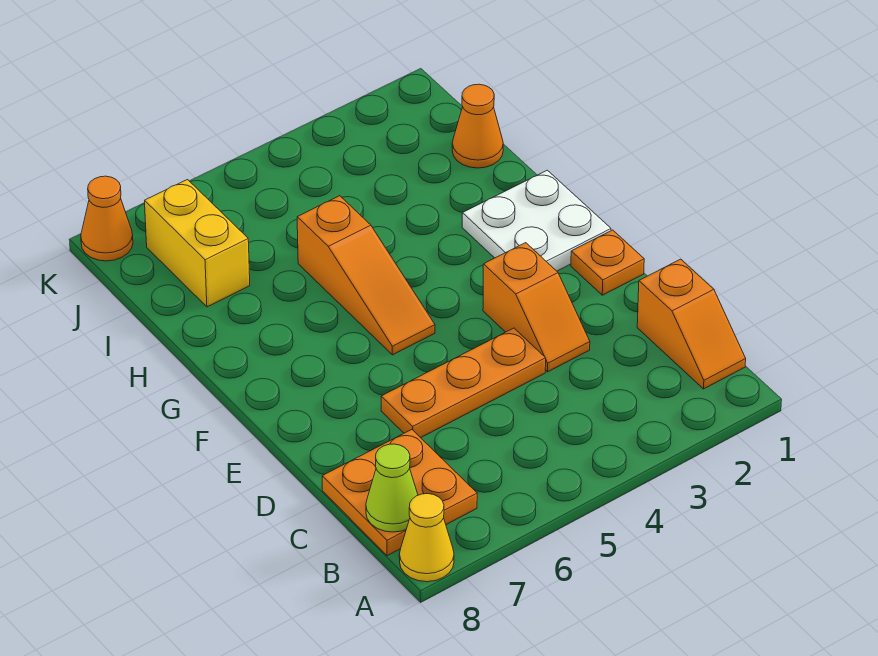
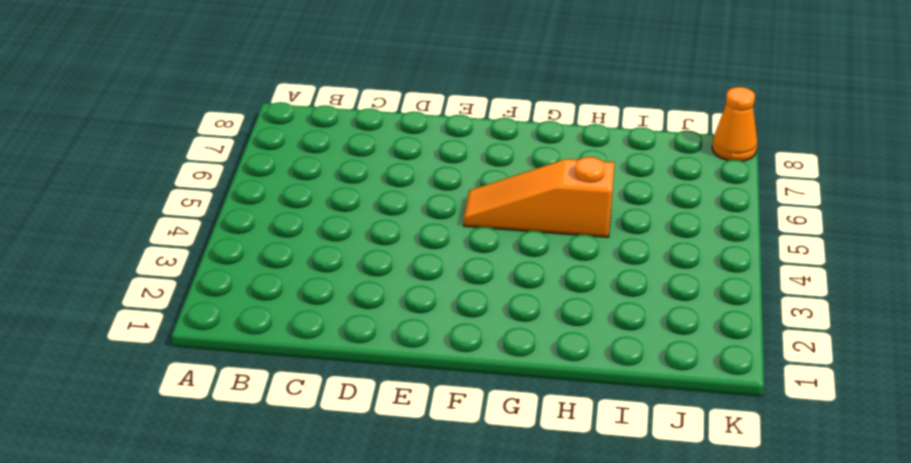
none -> yellow 1x1 cone [399,494,454,582]
none -> orange 1x2 slope [637,259,746,389]
none -> orange 2x2 plate [322,430,477,556]

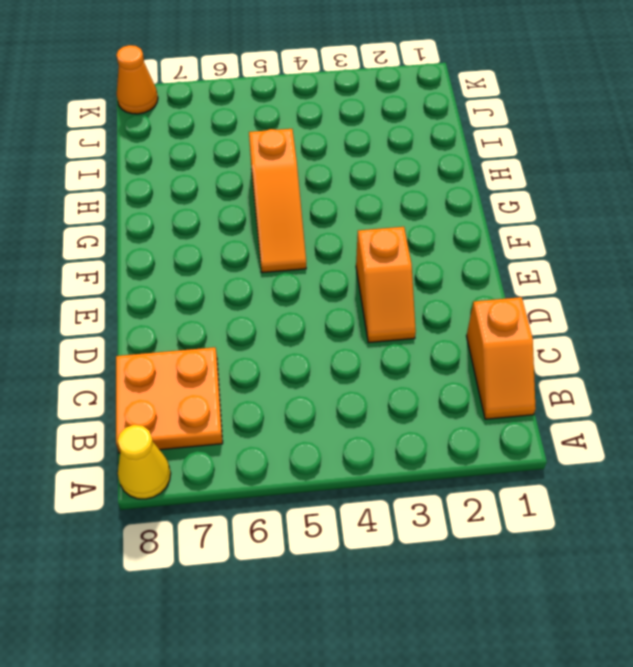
none -> orange 1x3 plate [381,328,546,438]
none -> orange 1x1 plate [571,230,644,295]
none -> white 2x2 plate [462,170,611,271]

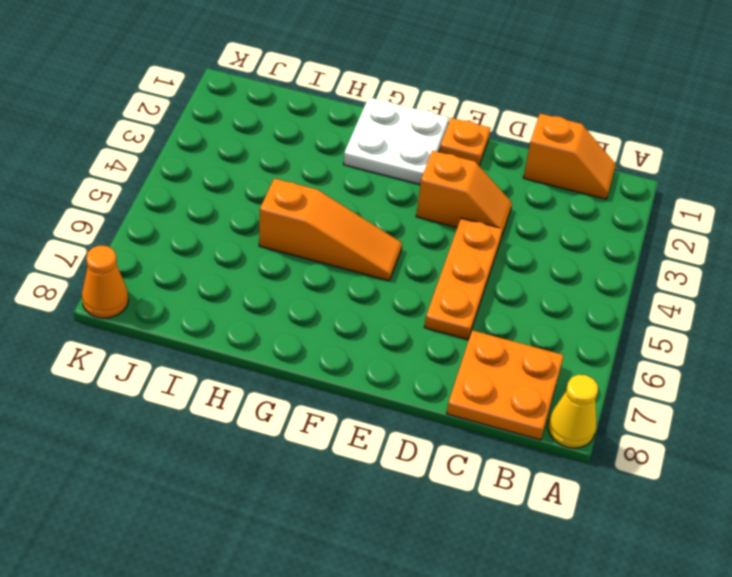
none -> orange 1x1 cone [452,84,503,168]
none -> yellow 1x2 brick [145,180,250,307]
none -> lime 1x1 cone [366,444,418,532]

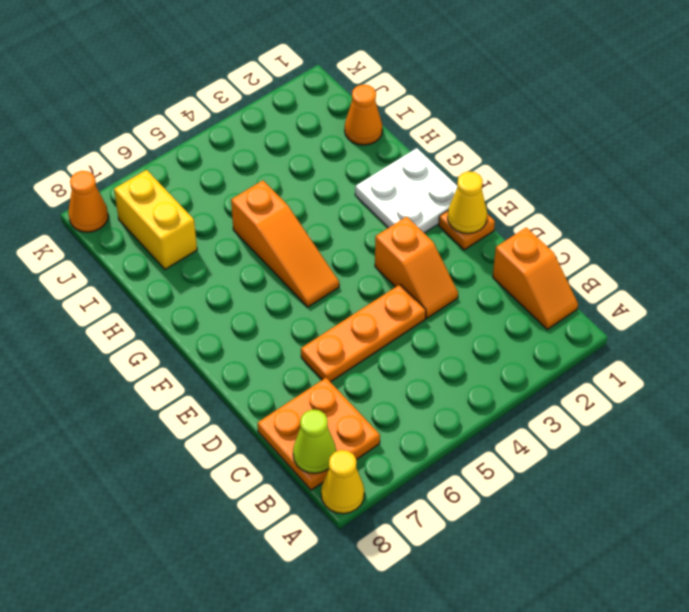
yellow 1x1 cone [448,172,487,234] -> none

